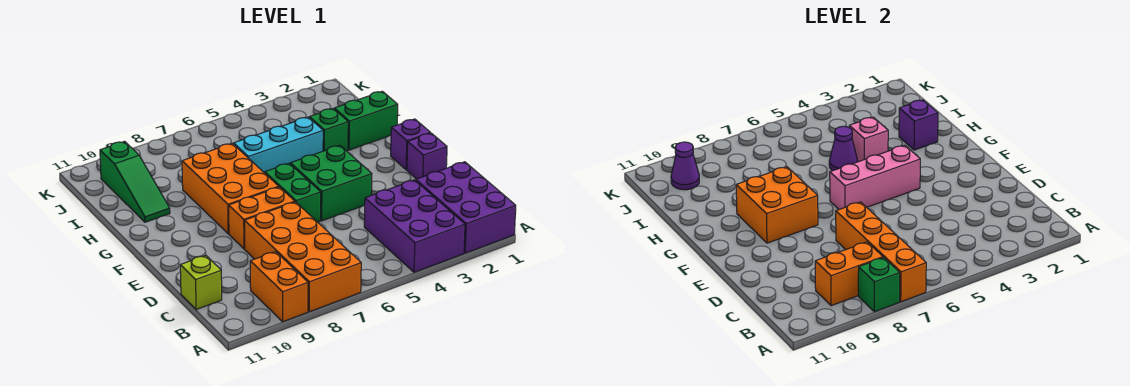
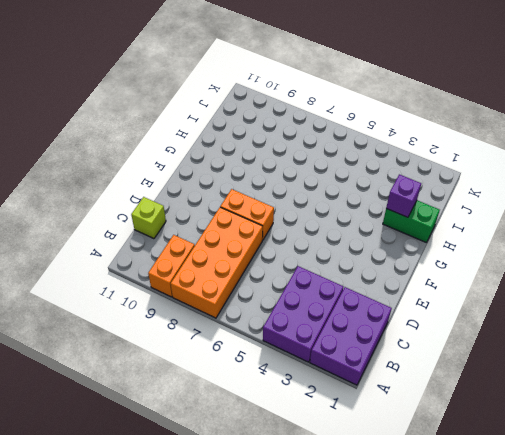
none -> purple 1x1 brick [407,133,447,179]
none -> green 2x2 brick [290,145,372,221]
none -> green 1x2 brick [265,163,321,222]

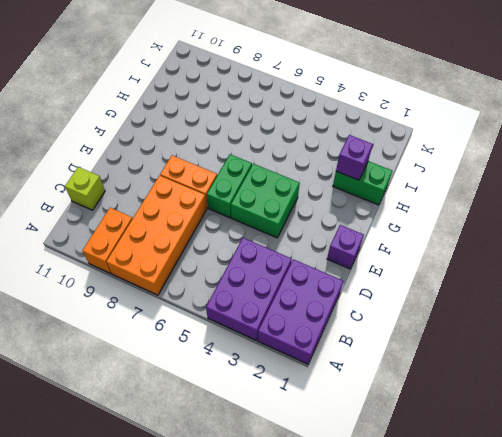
none -> purple 1x1 brick [391,119,430,170]
none -> orange 2x3 brick [182,143,279,234]
none -> green 1x1 brick [309,109,348,151]

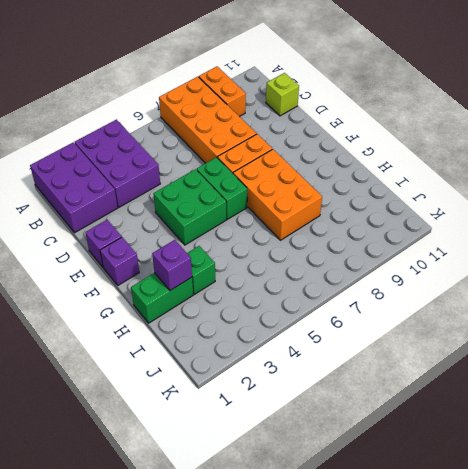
none -> cyan 1x3 brick [234,117,323,173]
none -> green 1x3 slope [100,141,170,222]
none -> orange 1x4 brick [836,202,926,302]

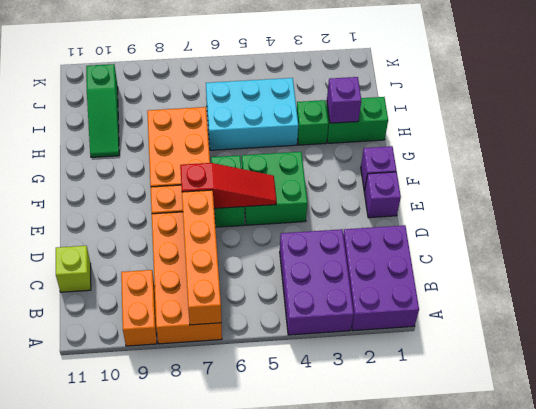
red 1x3 slope [180,163,276,208] -> none
cyan 2x3 brick [206,78,298,150] -> cyan 1x3 brick [234,117,323,173]
none -> green 1x1 brick [858,258,900,312]
none -> orange 1x2 brick [815,242,883,306]
none -> pink 1x3 brick [830,145,920,209]

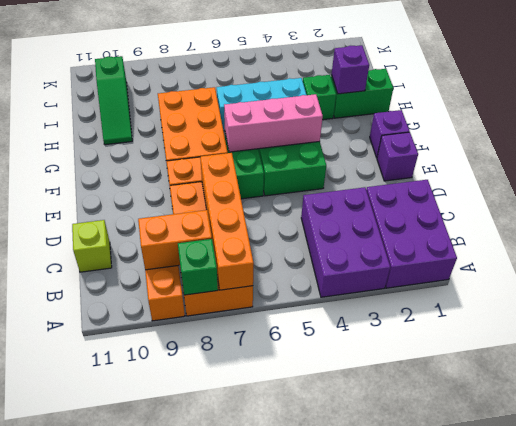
none -> orange 2x2 brick [736,167,818,243]
none -> pink 1x1 brick [849,117,888,162]
none -> purple 1x1 cone [829,126,858,171]

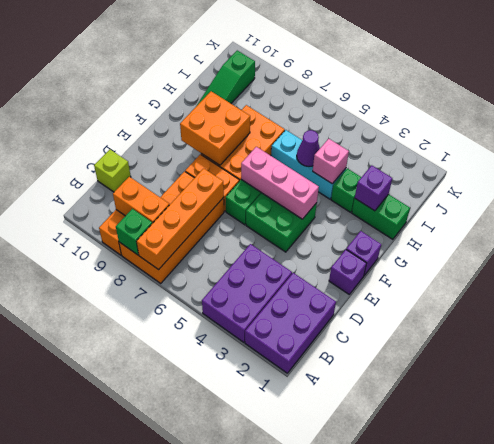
none -> purple 1x1 cone [671,142,699,190]

